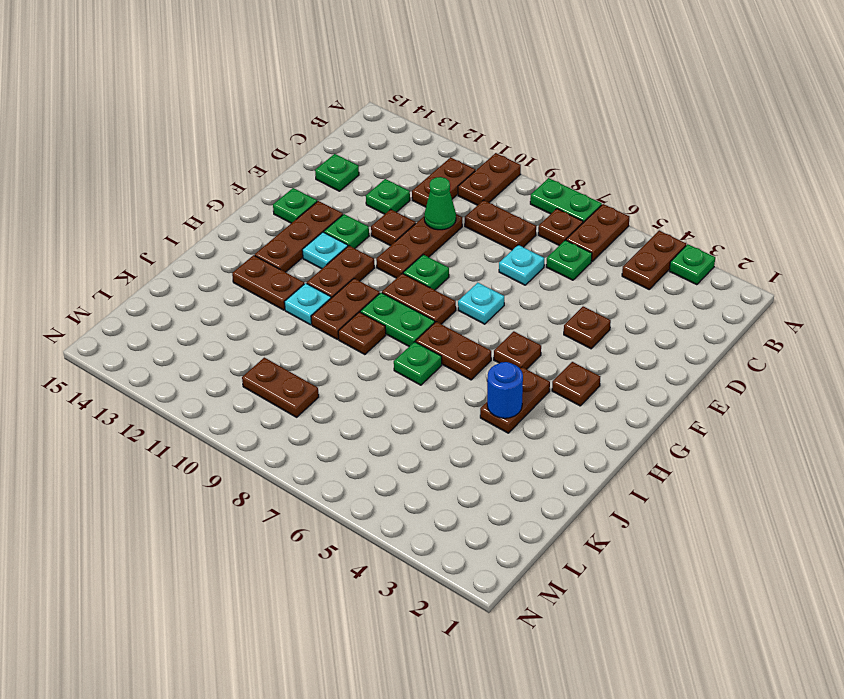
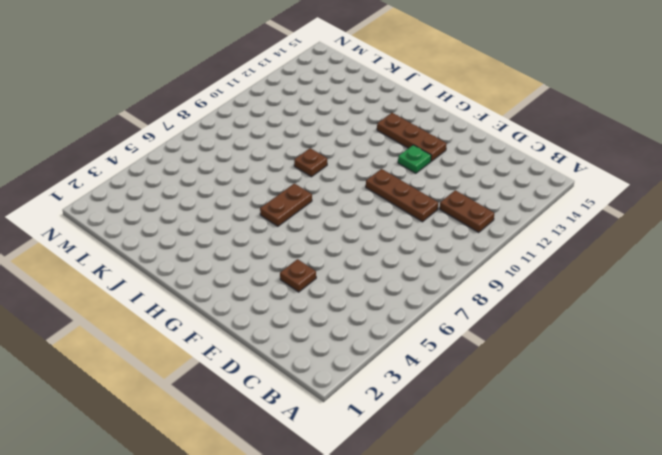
none -> green 1x1 plate [669,244,715,285]
none -> brown 1x2 plate [622,231,686,289]
none -> brown 1x2 plate [566,204,629,261]
none -> green 1x2 plate [530,178,602,223]

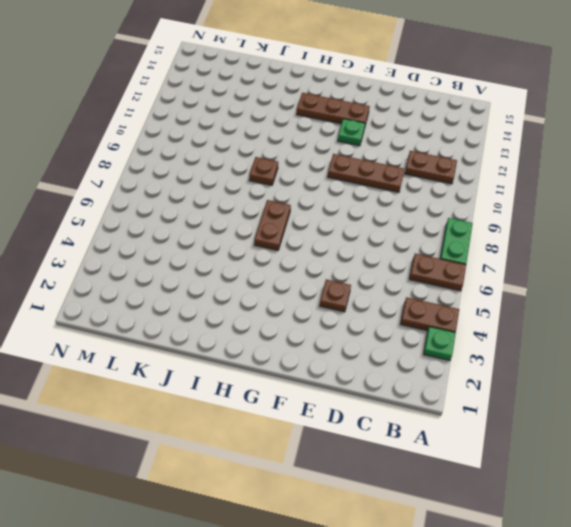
none -> brown 1x2 plate [458,153,521,205]
none -> brown 1x1 plate [538,209,583,245]
none -> green 1x1 plate [546,240,592,280]
none -> brown 1x2 plate [465,200,536,250]

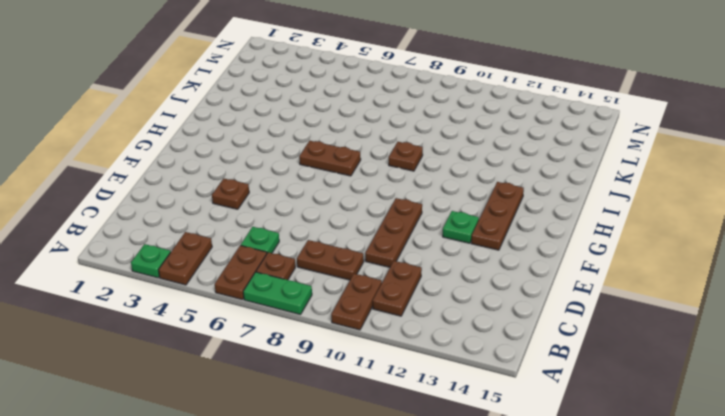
none -> cyan 1x1 plate [499,245,544,285]
none -> green 1x1 plate [366,179,410,214]
none -> green 1x1 plate [315,154,359,191]
none -> brown 1x1 plate [371,209,416,246]

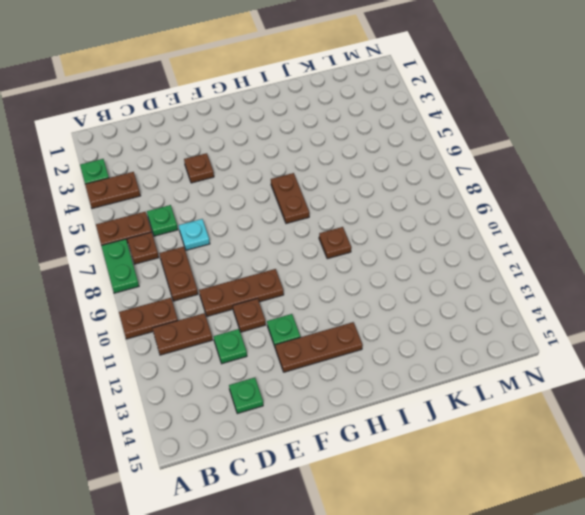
none -> cyan 1x1 plate [458,283,504,324]
none -> green 1x1 plate [403,255,449,290]
none -> green 1x1 plate [273,188,317,223]
none -> brown 1x1 plate [552,362,600,406]

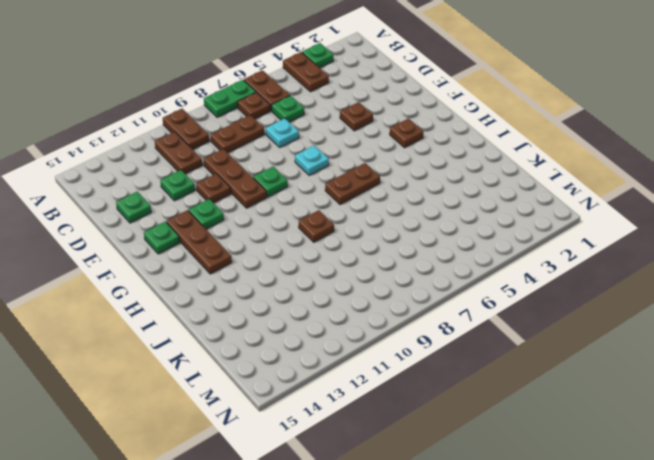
none -> brown 1x1 plate [494,331,541,369]
none -> brown 1x2 plate [382,273,456,324]
none -> brown 1x2 plate [307,246,375,298]
none -> cyan 1x1 plate [302,232,348,269]

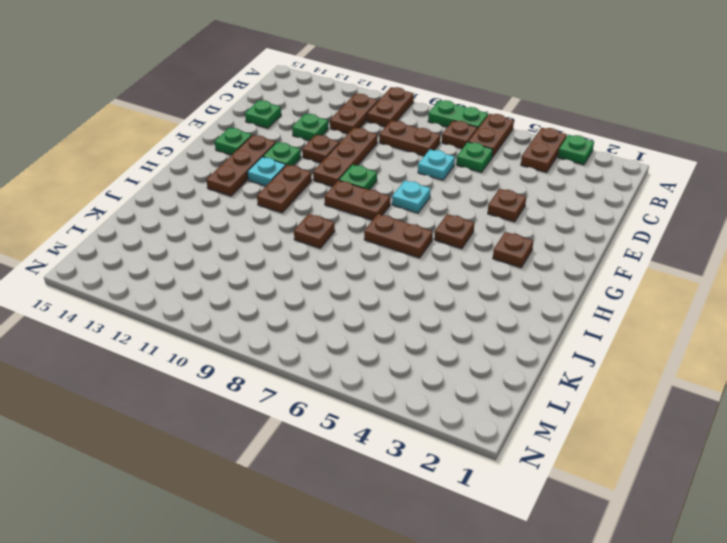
none -> brown 1x2 plate [480,367,550,433]
none -> green 1x2 plate [360,293,435,346]
none -> brown 1x2 plate [311,278,380,340]
none -> green 1x1 plate [394,342,442,385]

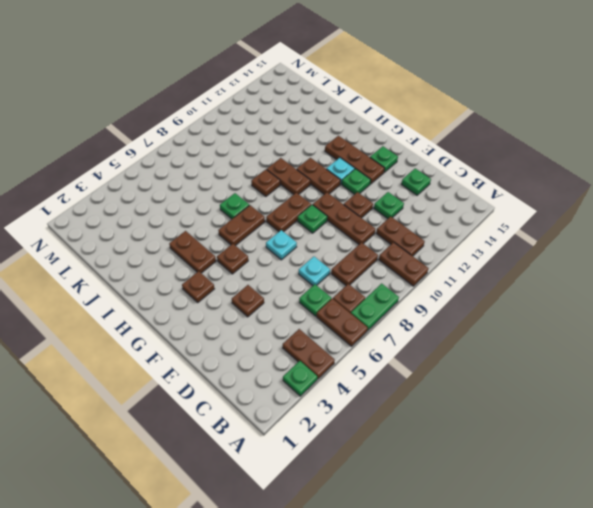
none -> green 1x2 plate [360,293,435,346]
none -> cyan 1x1 plate [284,283,331,325]
none -> brown 1x2 plate [232,255,304,310]
none -> brown 1x2 plate [242,358,319,417]

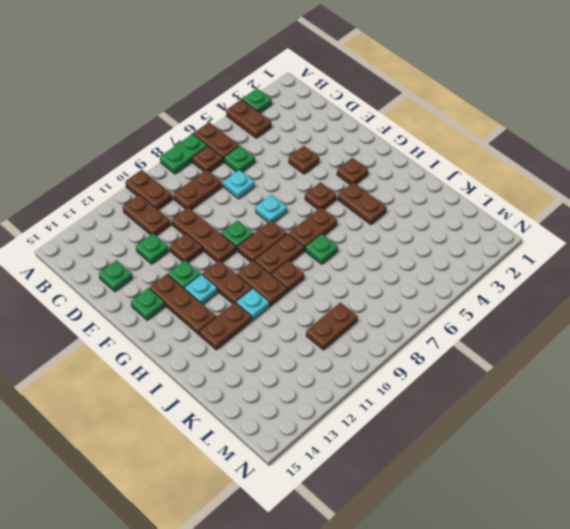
brown 1x2 plate [254,234,304,274] -> green 1x2 plate [360,293,435,346]
none -> green 1x1 cone [424,177,456,230]
none -> blue 1x1 round brick [487,362,523,418]

